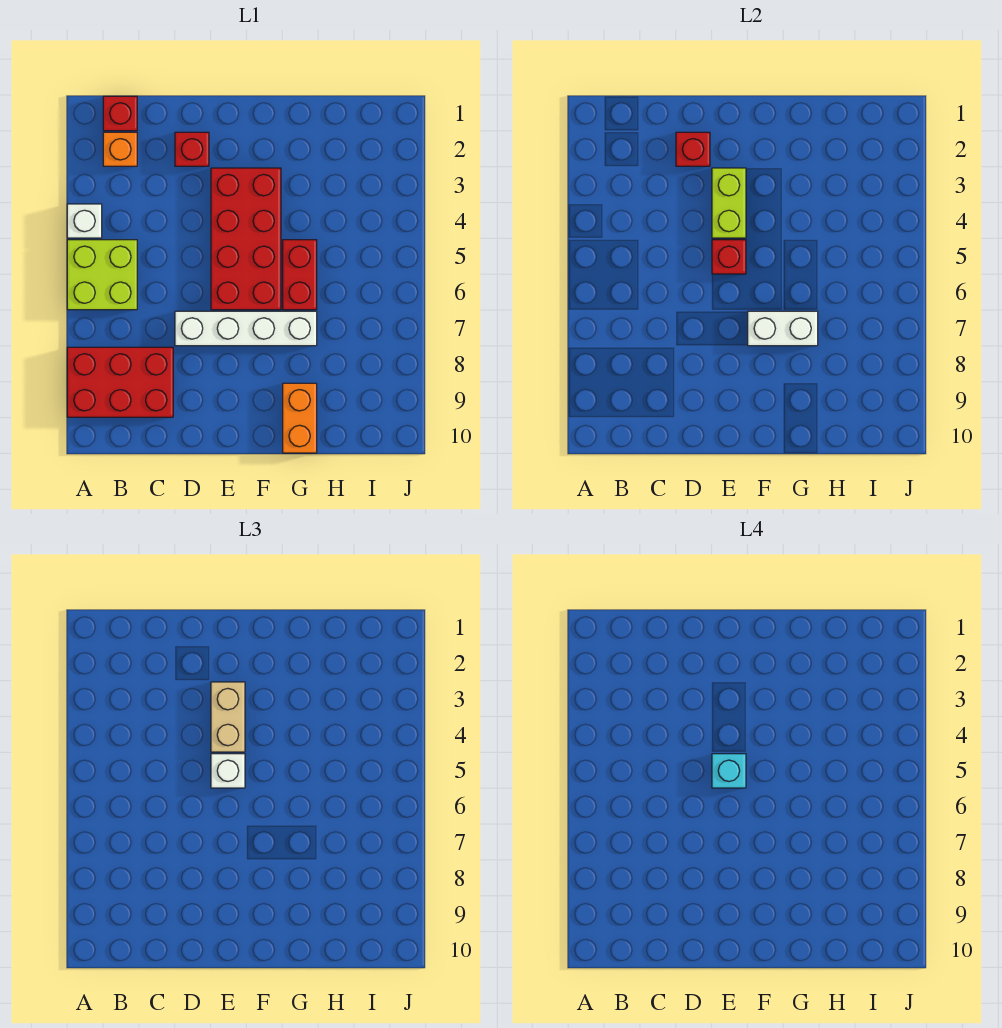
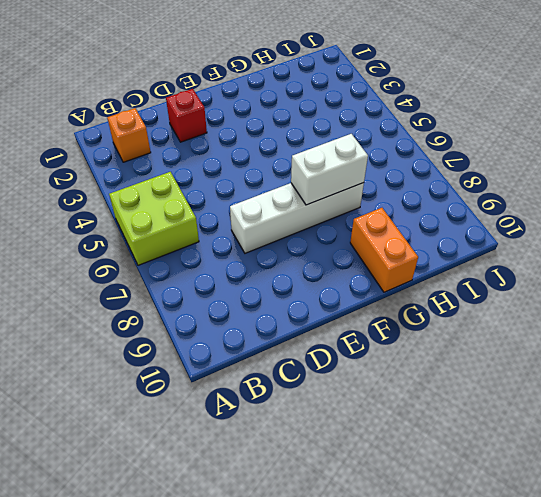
none -> white 1x1 brick [67,204,102,238]
none -> red 2x3 brick [67,347,173,417]
none -> red 1x1 brick [103,96,137,131]

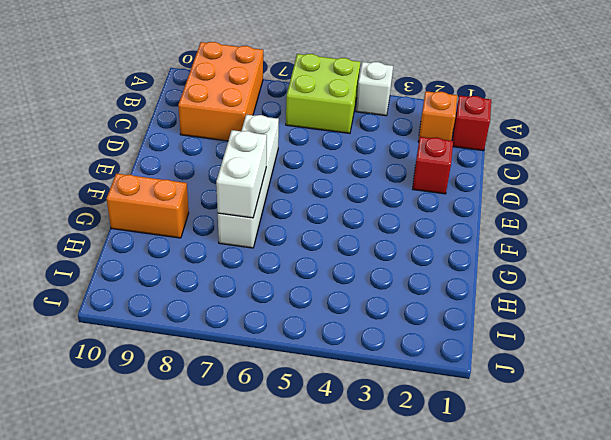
orange 2x3 brick [178,42,263,141] -> red 2x3 brick [67,347,173,417]
none -> red 2x4 brick [211,168,281,310]
none -> red 1x2 brick [283,240,317,310]
none -> red 1x1 brick [676,132,710,166]

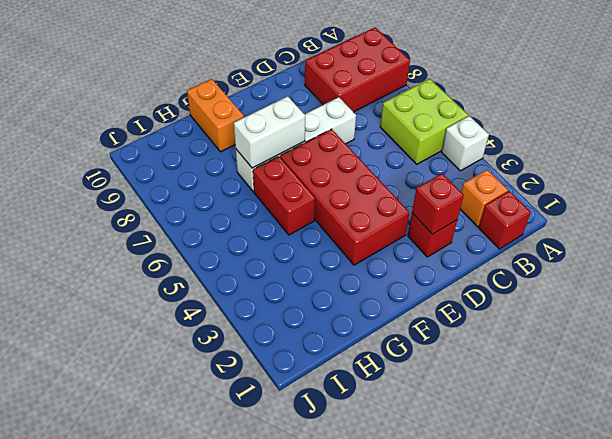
none -> lime 1x2 brick [712,168,746,238]
none -> red 1x1 brick [712,240,746,274]
none -> tan 1x2 brick [211,682,245,752]

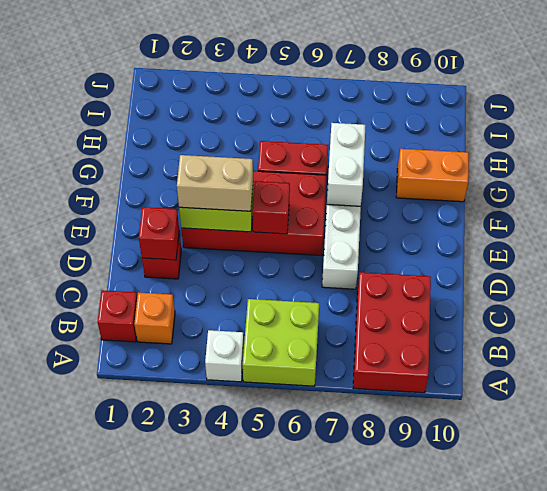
none -> white 1x1 brick [211,754,245,788]
none -> cyan 1x1 brick [712,754,746,788]

